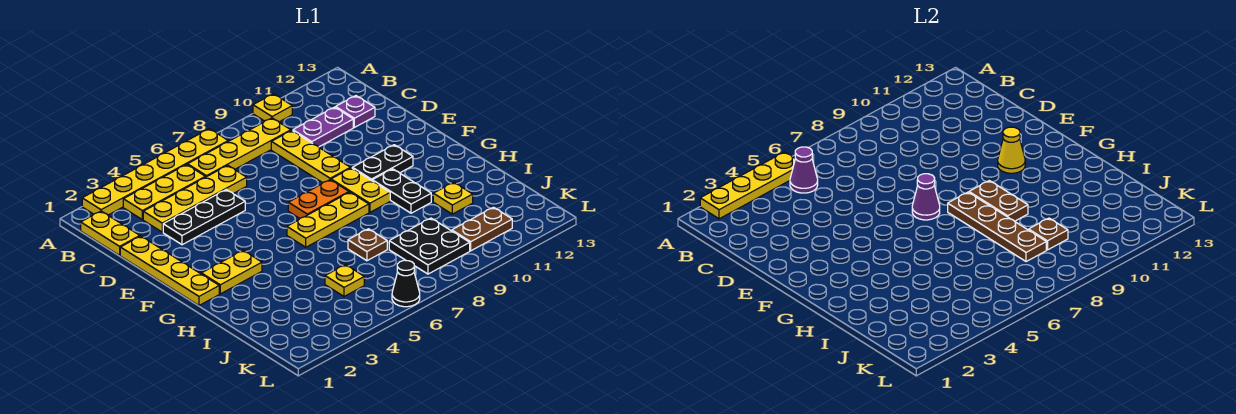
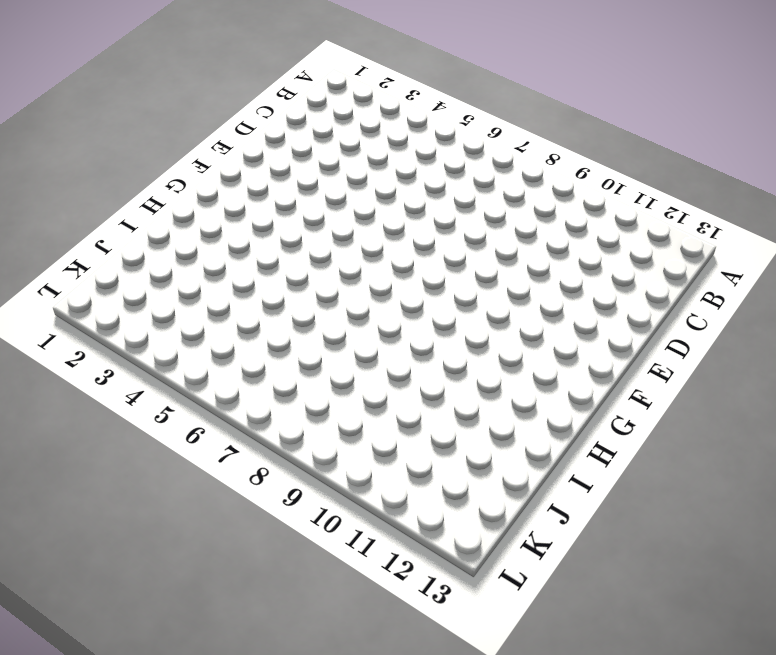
none -> yellow 1x6 plate [82,129,228,215]
none -> yellow 1x1 plate [253,94,292,122]
none -> yellow 1x2 plate [81,211,140,255]
none -> yellow 1x3 plate [123,165,205,220]

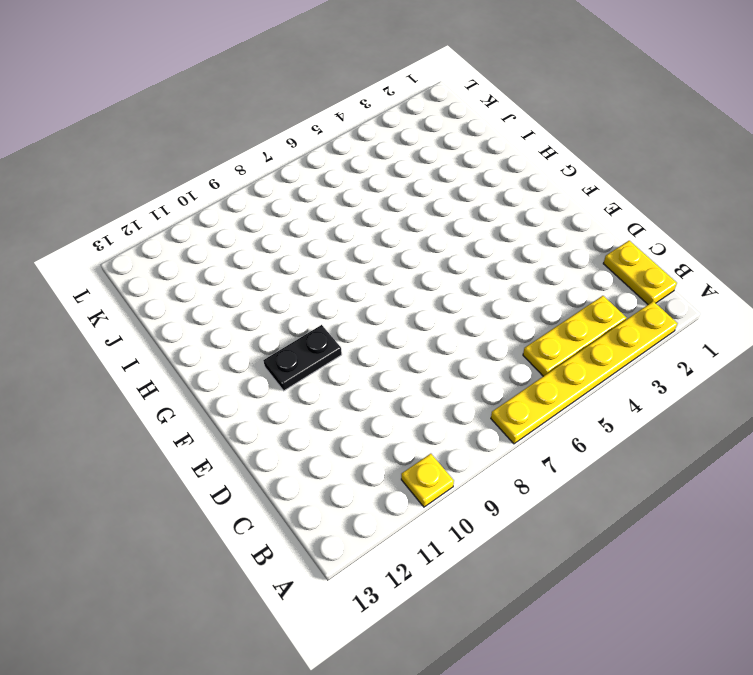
none -> yellow 1x4 plate [188,118,291,177]
none -> yellow 1x4 plate [143,165,247,232]
none -> yellow 1x3 plate [271,131,350,183]
none -> purple 1x2 plate [293,107,353,147]

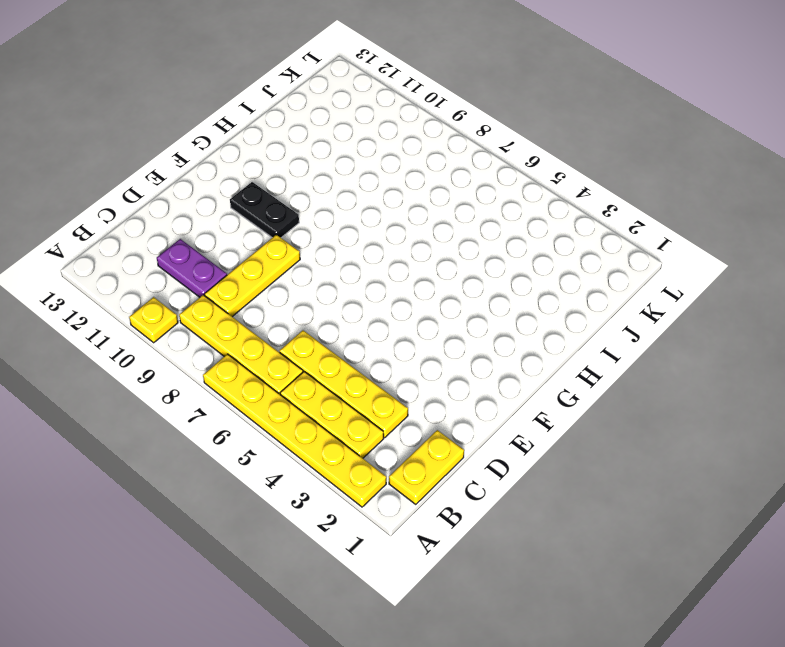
none -> purple 1x1 plate [336,96,375,127]
none -> yellow 1x4 plate [120,236,219,305]
none -> black 1x3 plate [163,190,245,245]
none -> orange 1x2 plate [288,180,349,218]

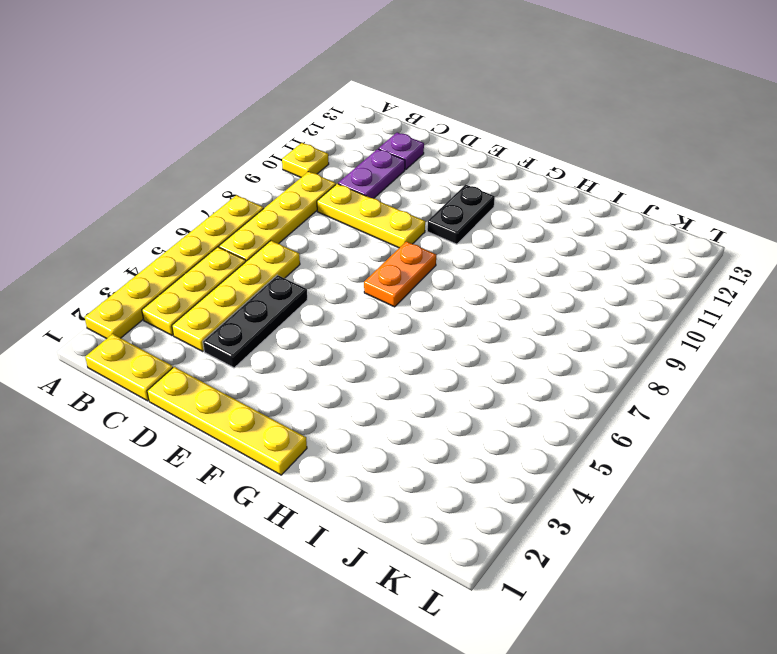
none -> yellow 1x2 plate [331,168,390,212]
none -> yellow 1x2 plate [201,250,262,294]
none -> yellow 1x3 plate [287,192,369,247]
none -> black 1x2 plate [372,169,431,213]

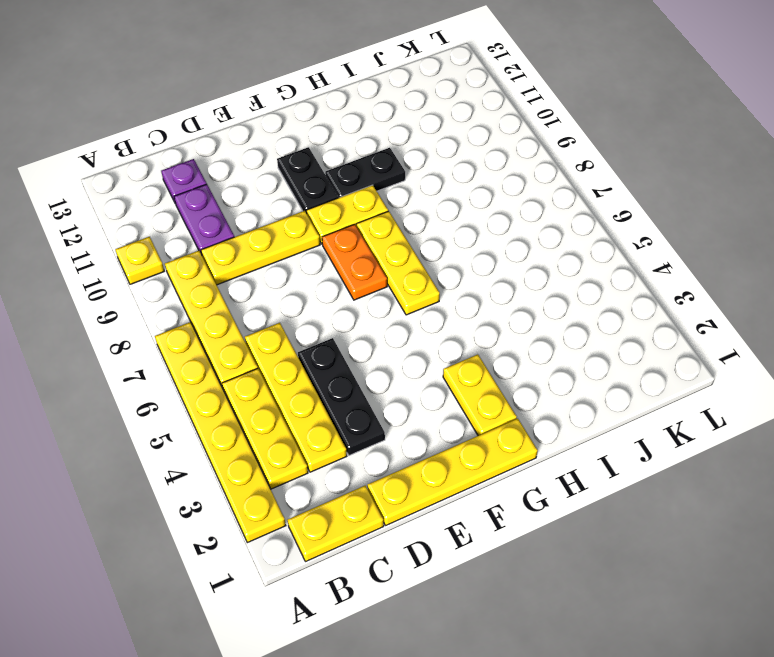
none -> brown 1x1 plate [348,229,387,261]
none -> yellow 1x1 plate [433,182,473,214]
none -> yellow 1x1 plate [325,265,364,296]
none -> black 2x2 plate [389,218,470,274]

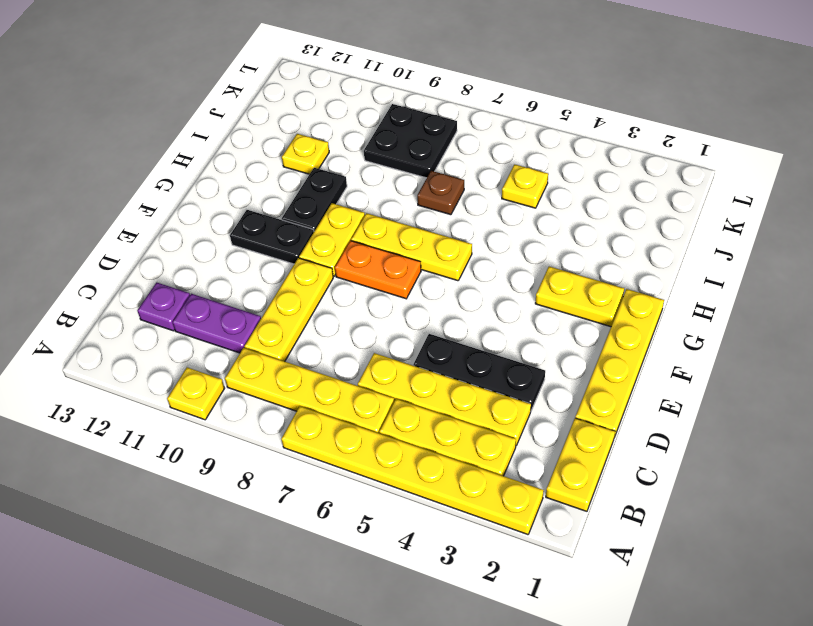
none -> brown 1x2 plate [452,207,512,251]
none -> black 1x1 cone [392,260,420,307]
none -> yellow 1x4 plate [700,152,795,219]
none -> purple 1x1 cone [790,147,818,193]

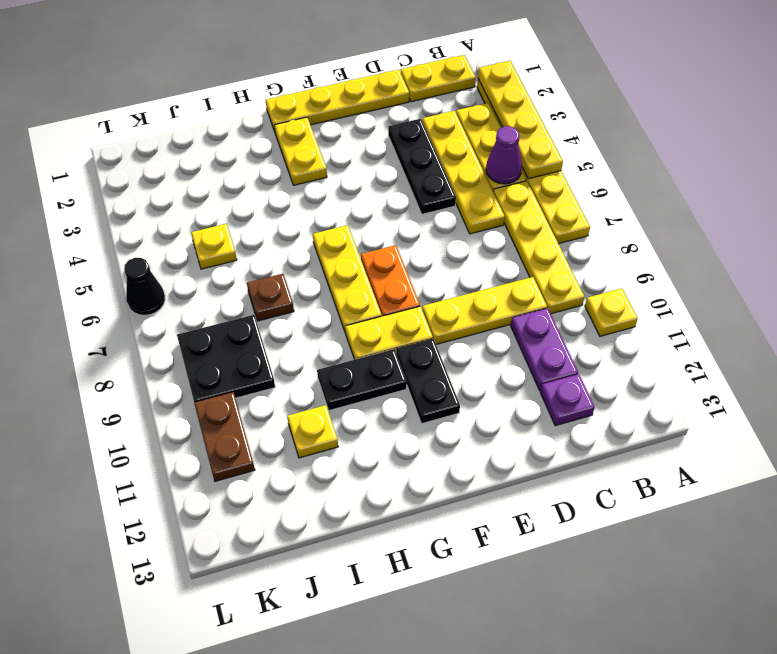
none -> purple 1x1 cone [912,174,940,220]
none -> yellow 1x1 cone [998,127,1025,173]
none -> brown 1x4 plate [948,192,1046,262]
none -> brown 1x2 plate [969,181,1028,221]

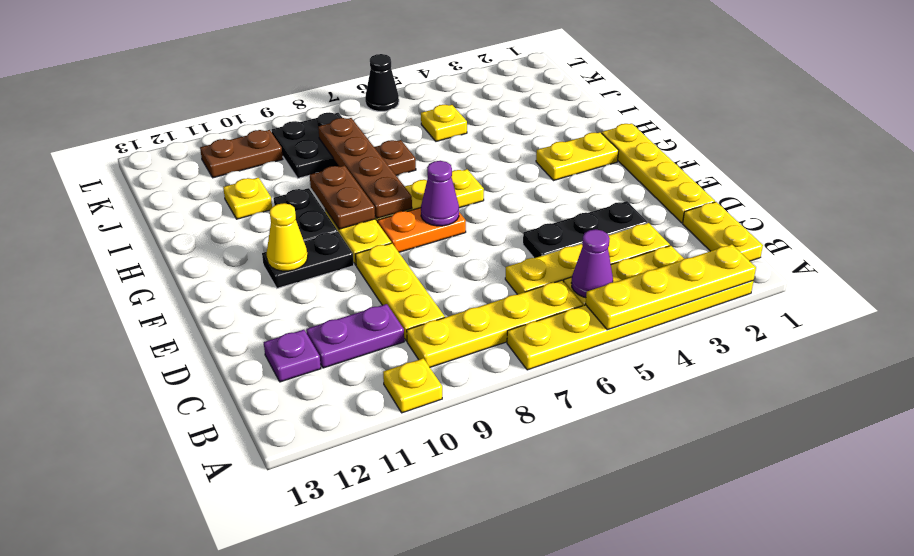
none -> brown 1x1 plate [1029,218,1068,250]

